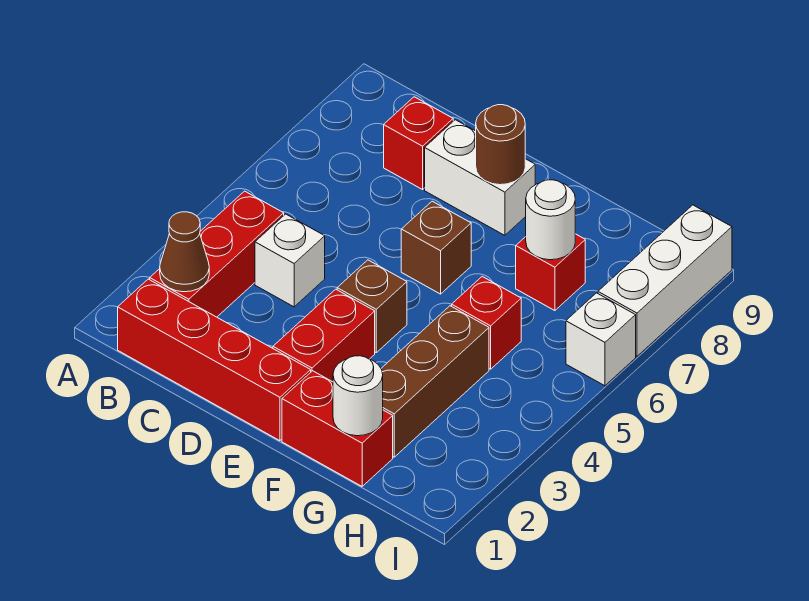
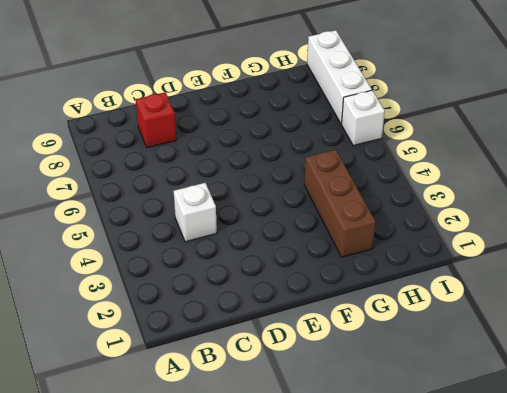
none -> red 1x4 brick [118,279,311,441]
none -> red 1x3 brick [150,191,284,317]
none -> white 1x2 brick [425,120,535,235]

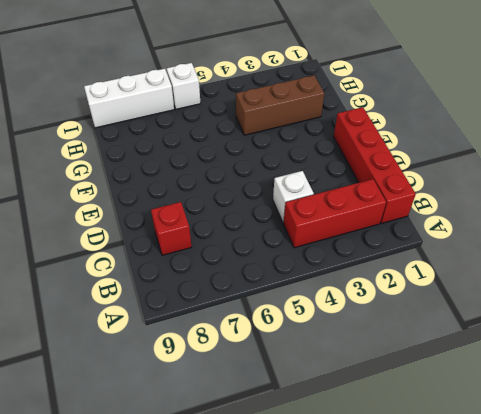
none -> white 1x2 brick [425,120,535,235]
none -> red 1x2 brick [273,289,375,382]
none -> brown 1x1 brick [337,260,407,352]

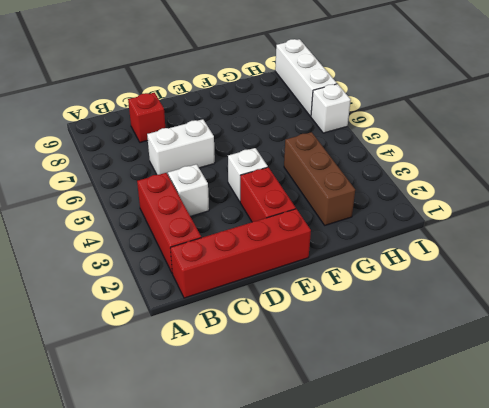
white 1x2 brick [147,119,215,175] -> white 1x2 brick moved to [425,120,535,235]
white 1x1 brick [228,148,268,201] -> brown 1x1 brick [337,260,407,352]
none -> brown 1x1 brick [401,201,471,294]
none -> red 1x2 brick [282,371,393,486]
none -> red 1x1 brick [452,277,521,369]

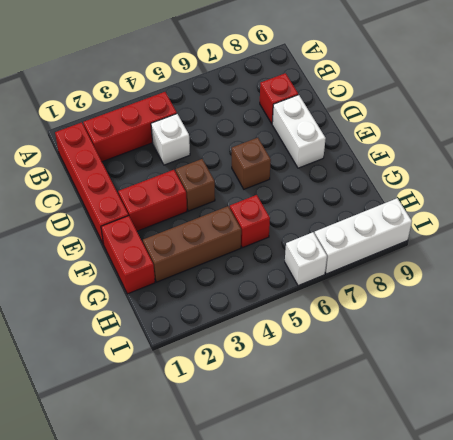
none -> red 1x1 brick [516,234,585,311]
none -> brown 1x1 cone [160,212,209,292]
none -> brown 1x1 round brick [476,105,525,185]

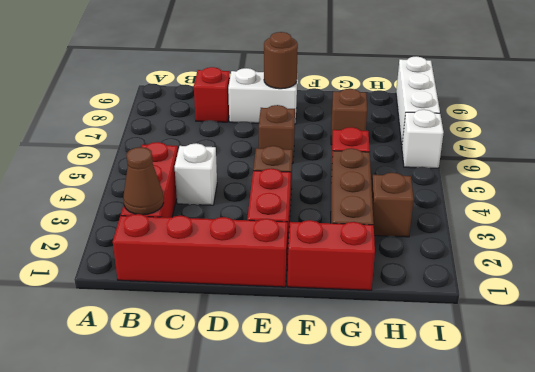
brown 1x1 brick [331,89,367,145] -> red 1x1 brick [516,234,585,311]
brown 1x1 brick [372,173,414,237] -> none
none -> white 1x1 round brick [333,356,383,436]
none -> white 1x1 round brick [526,180,575,260]

